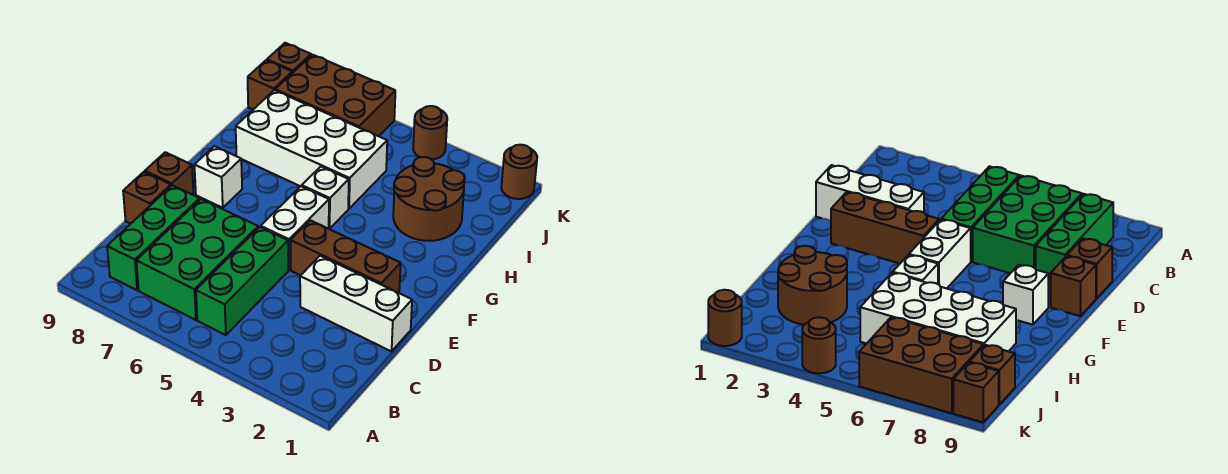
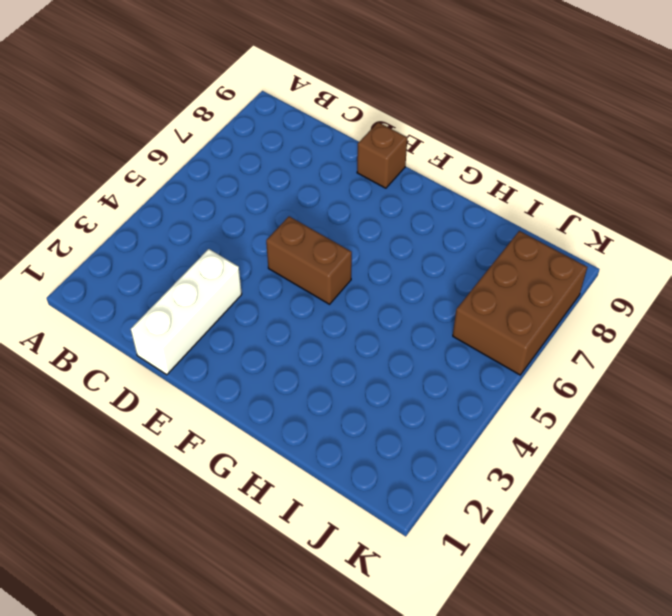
brown 1x2 brick [266,216,352,304] -> white 1x2 brick [261,186,329,270]
none -> green 1x3 brick [196,227,288,335]
none -> green 2x3 brick [136,199,258,320]
none -> green 1x3 brick [107,185,200,290]

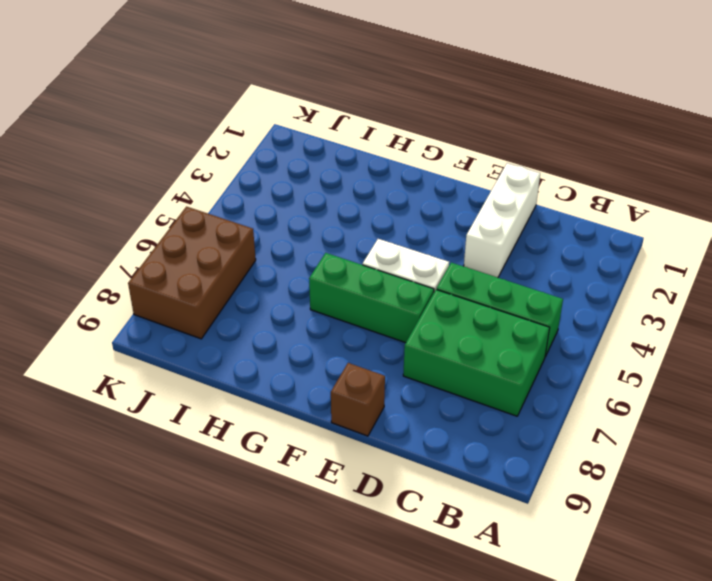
green 1x3 brick [309,253,434,343] -> green 1x3 brick moved to [107,185,200,290]
none -> brown 1x1 brick [123,172,171,224]
none -> brown 1x3 brick [291,220,401,293]
none -> white 1x1 brick [194,146,242,208]

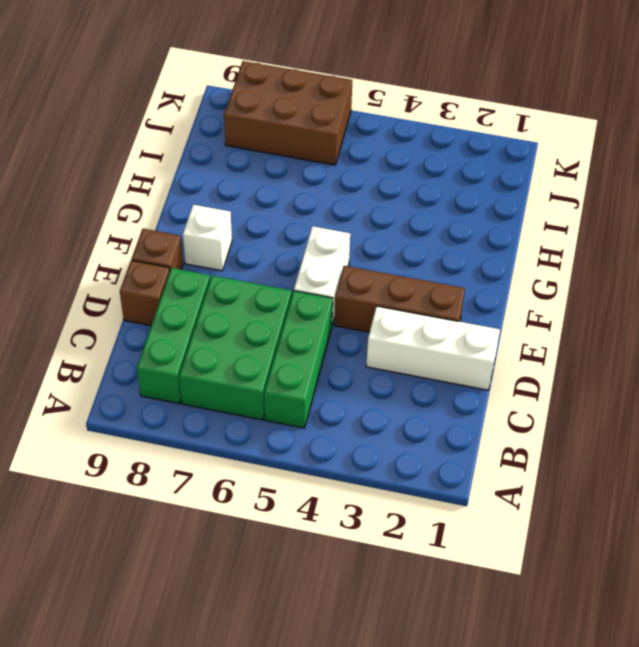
none -> white 1x1 brick [302,167,349,229]
none -> brown 2x2 round brick [393,157,465,241]
none -> white 2x4 brick [236,90,387,209]

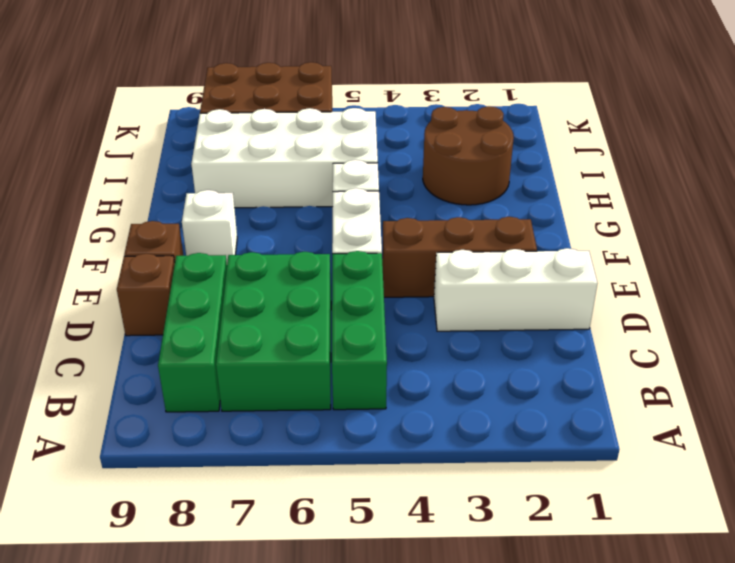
none -> brown 1x1 brick [248,60,292,109]
none -> brown 1x1 round brick [501,145,537,199]
none -> brown 1x1 round brick [413,106,447,160]

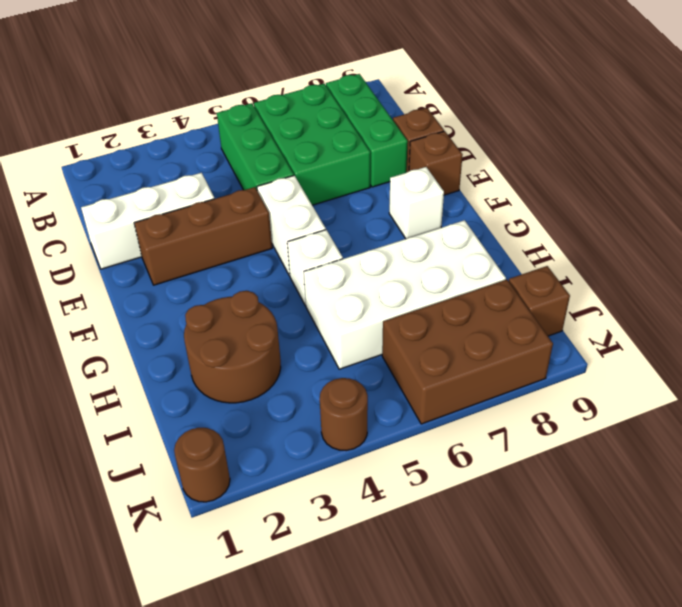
none -> brown 1x1 brick [267,43,311,73]

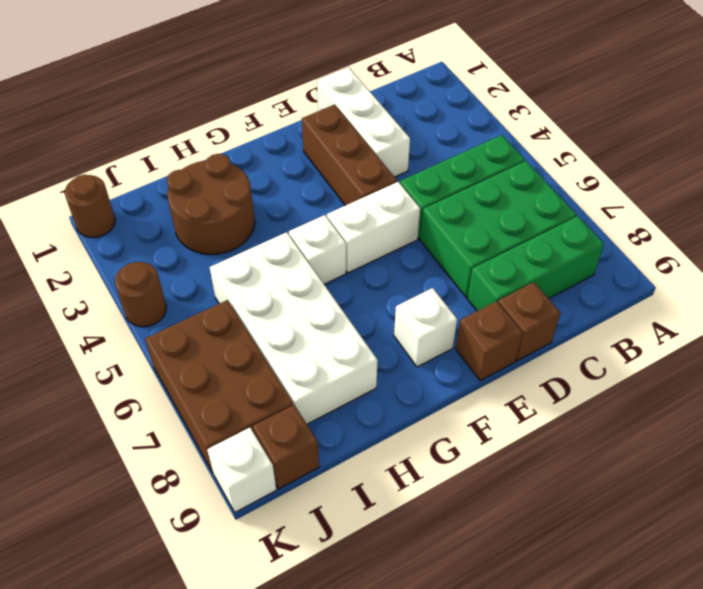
white 1x1 brick [207,428,276,512] -> brown 1x1 brick [267,43,311,73]

